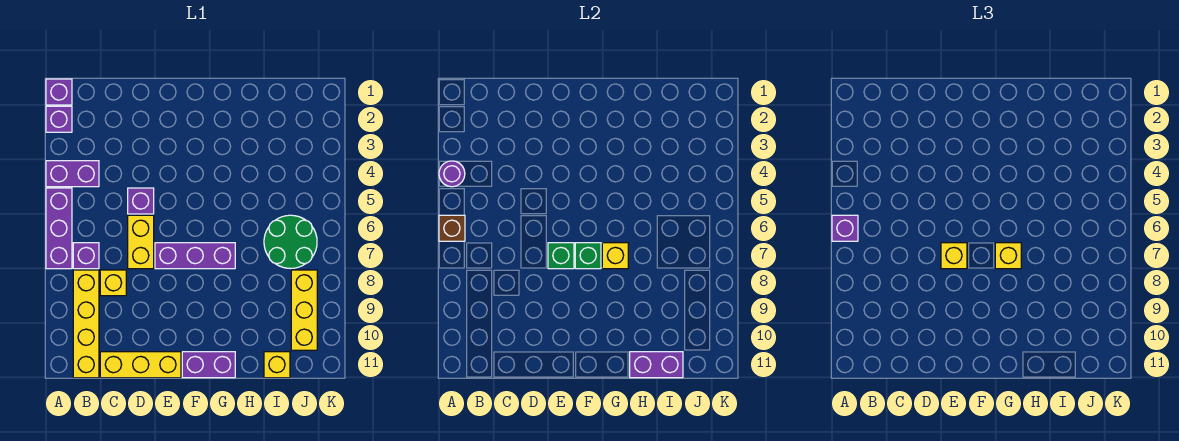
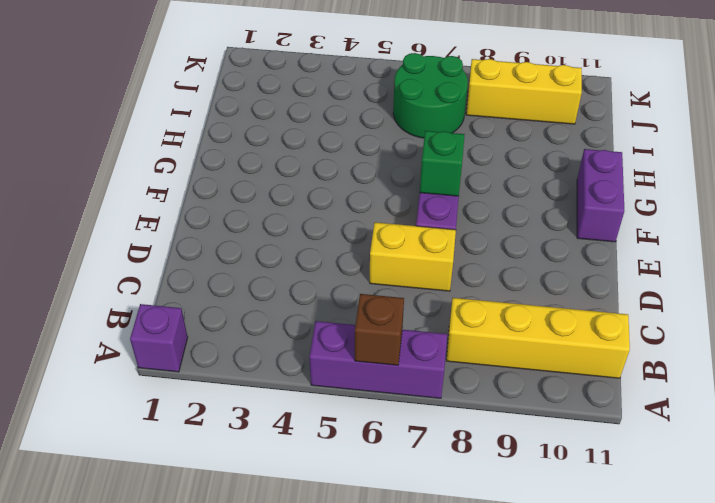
none -> purple 1x1 brick [46,106,72,132]
none -> purple 1x2 brick [46,161,99,187]
none -> purple 1x1 brick [73,243,99,269]

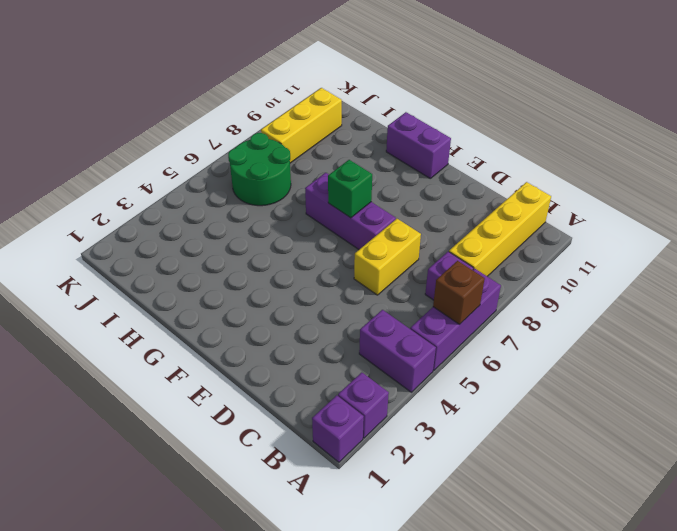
none -> yellow 1x1 brick [100,270,126,296]
none -> yellow 1x3 brick [100,352,181,378]
none -> purple 1x1 brick [128,188,154,214]

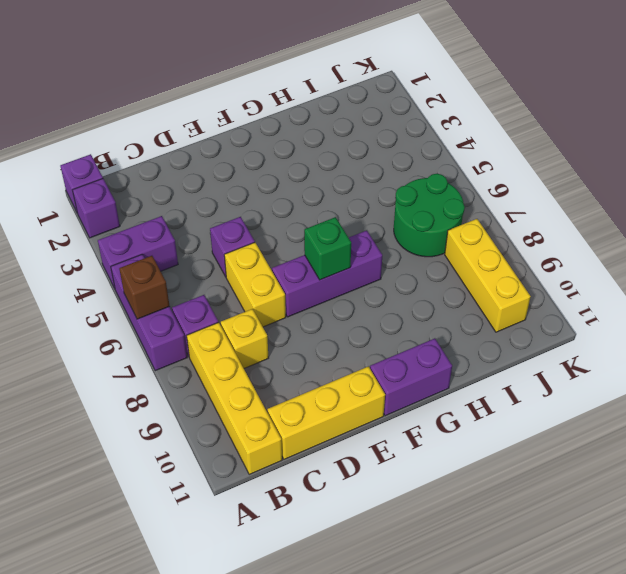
none -> yellow 1x1 brick [264,352,290,378]
none -> purple 1x1 round brick [439,161,465,187]
none -> green 1x1 brick [548,243,574,269]

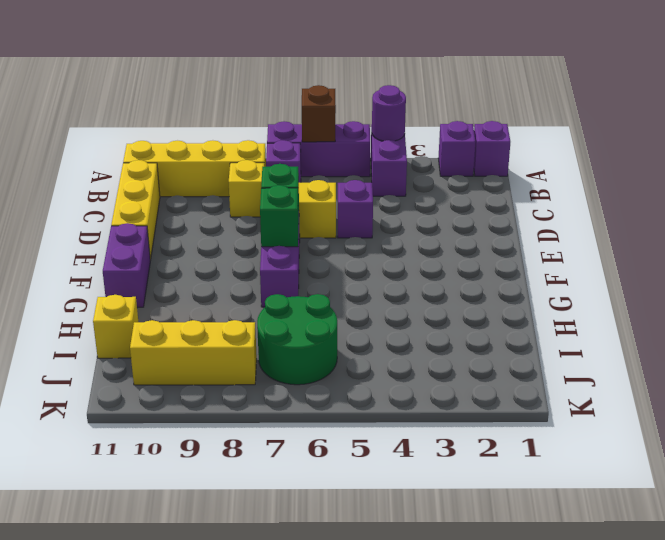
none -> yellow 1x1 brick [602,243,628,269]
none -> purple 1x2 brick [630,352,683,378]
none -> purple 1x1 brick [832,215,858,241]

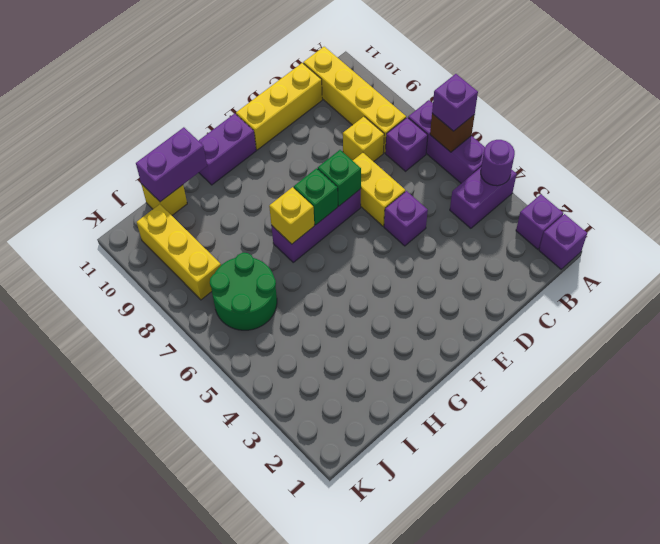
none -> yellow 1x1 brick [941,243,967,269]
none -> yellow 1x1 brick [995,243,1021,269]

